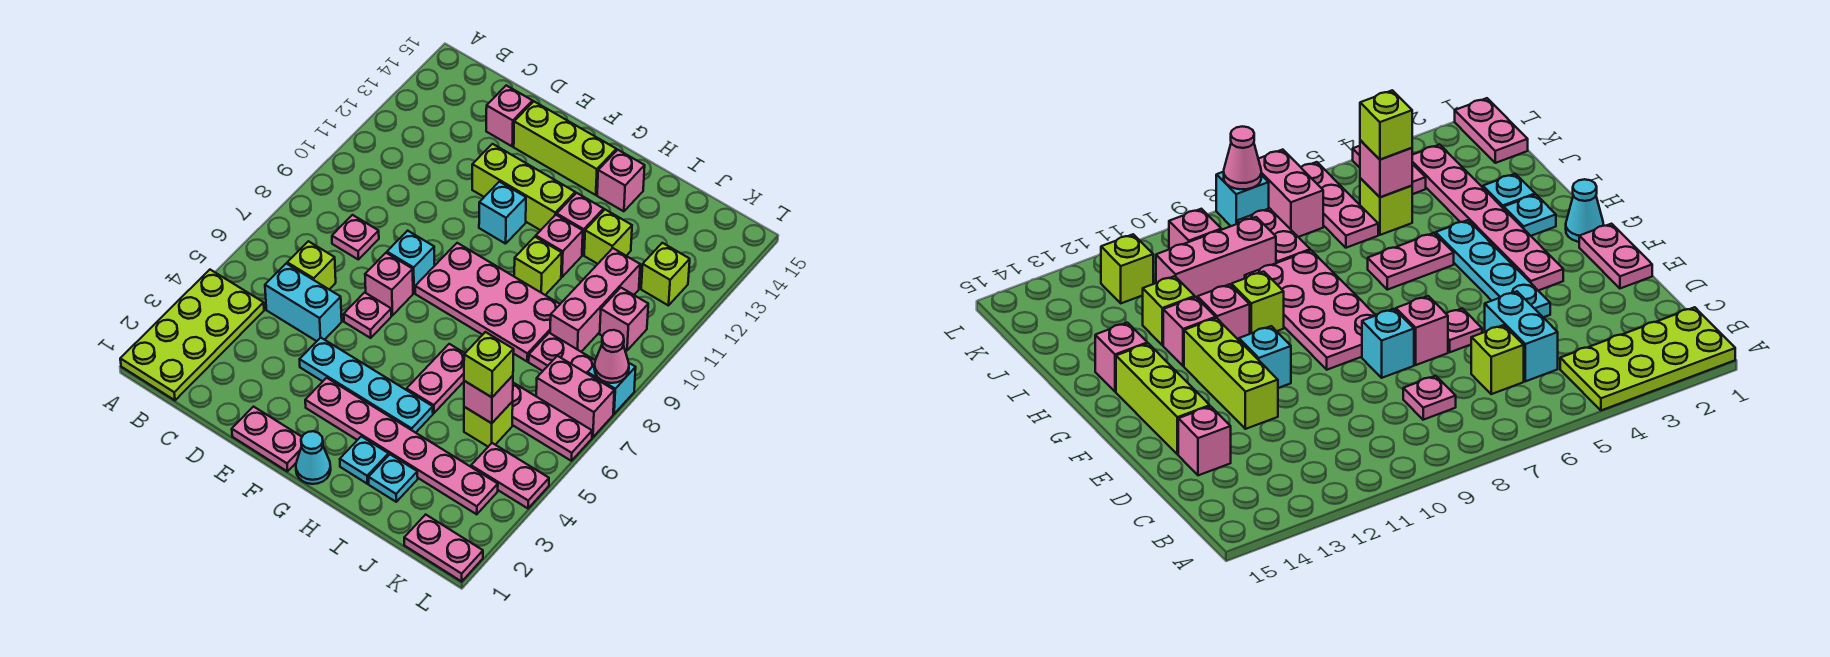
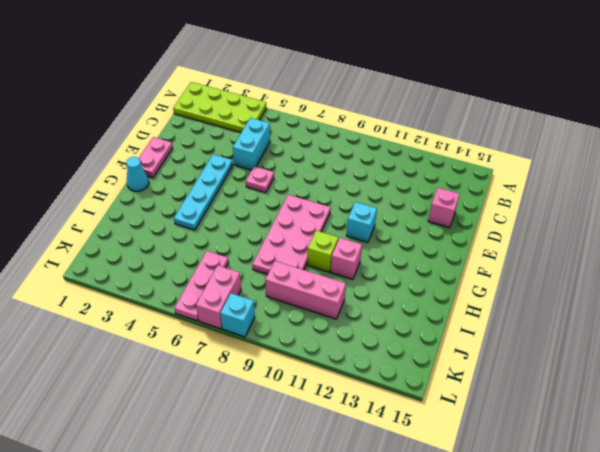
none -> lime 1x1 brick [287,241,336,289]
none -> pink 1x1 plate [332,215,379,259]
none -> pink 1x1 brick [365,253,413,315]
none -> cyan 1x1 brick [387,231,434,293]

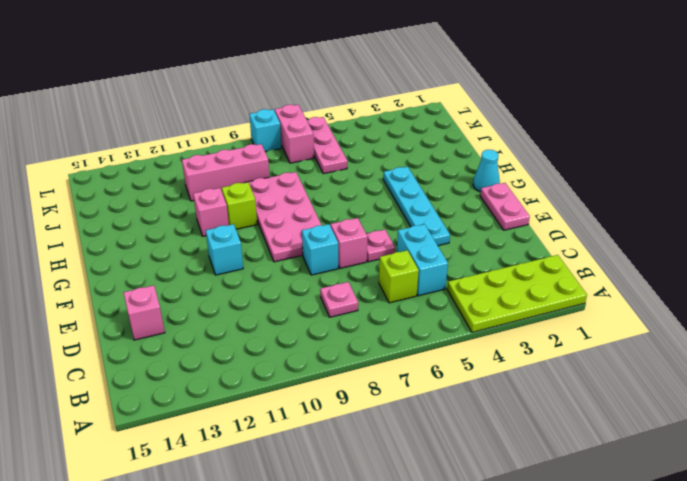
none -> lime 1x3 brick [472,144,575,230]
none -> lime 1x3 brick [514,102,616,195]
none -> pink 1x6 plate [305,378,498,514]
none -> cyan 1x1 plate [340,436,389,484]

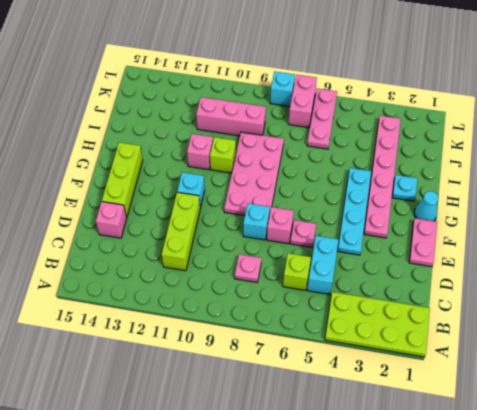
lime 1x3 brick [162,192,200,271] -> lime 1x3 brick moved to [472,144,575,230]
none -> pink 1x2 plate [407,344,465,413]
none -> pink 1x1 brick [557,193,604,255]
none -> pink 1x1 brick [597,150,645,211]
none -> cyan 1x1 plate [369,455,418,502]

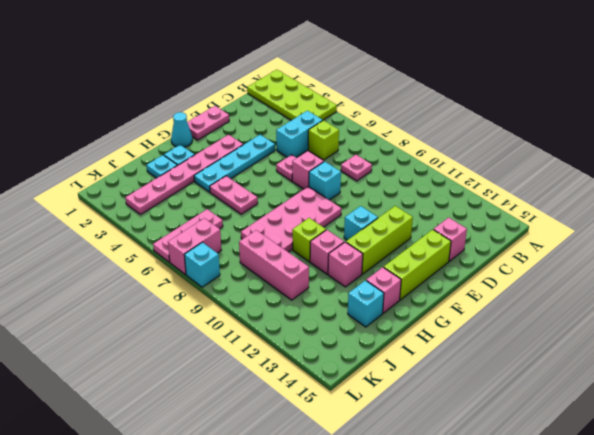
cyan 1x1 brick [348,280,384,327] -> none
none -> lime 1x1 brick [584,210,632,264]
none -> lime 1x1 brick [464,401,513,446]
none -> pink 1x2 plate [529,333,595,373]
none -> pink 1x2 plate [404,515,483,581]

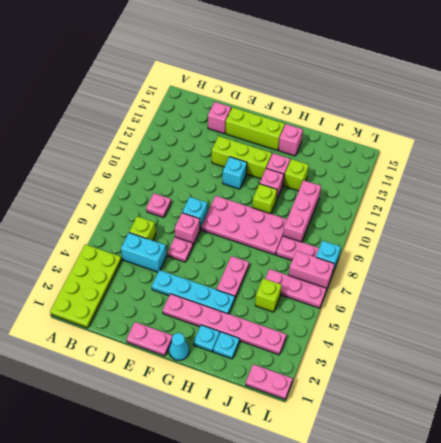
none -> pink 1x2 plate [471,443,549,508]
none -> pink 1x1 brick [600,288,648,350]
none -> lime 1x1 brick [641,243,690,306]
none -> pink 1x1 brick [464,376,513,423]

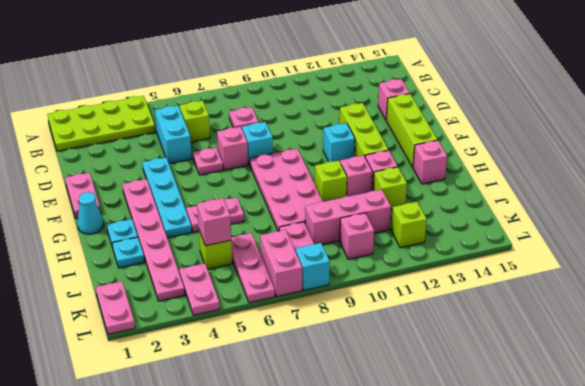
none -> pink 1x1 cone [594,330,629,383]
none -> lime 1x1 brick [464,332,514,397]

